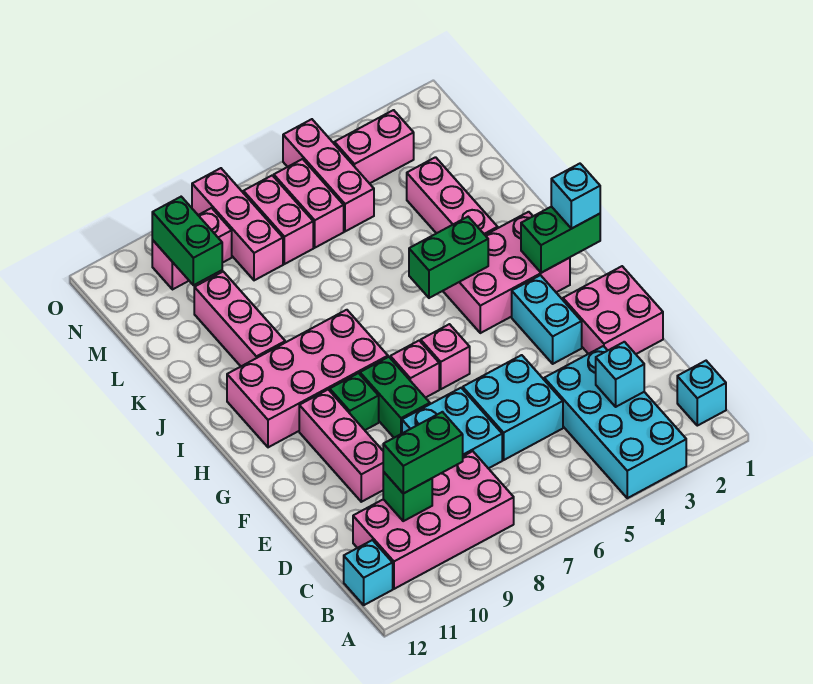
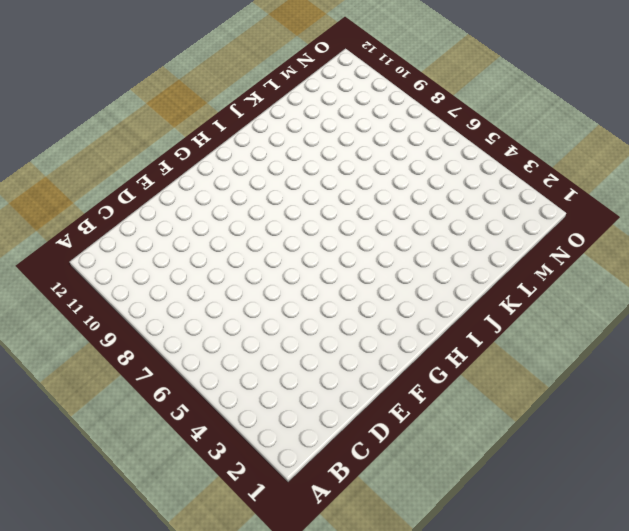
none -> cyan 2x4 brick [544,346,686,498]
none -> cyan 1x1 brick [677,361,726,426]
none -> pink 2x4 brick [353,451,514,589]
none -> cyan 1x1 brick [344,540,393,605]

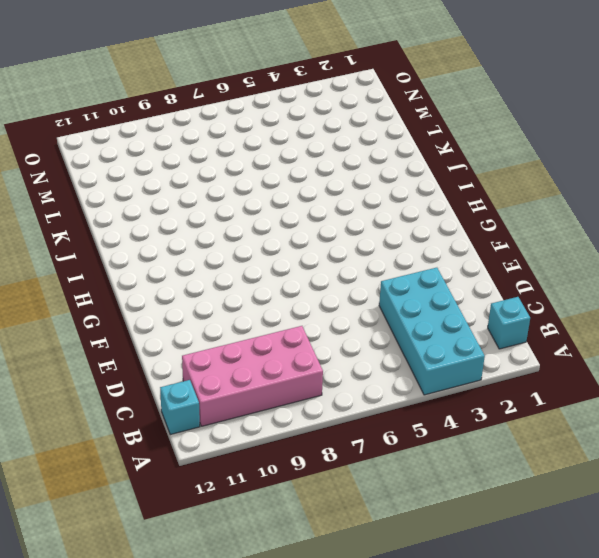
none -> cyan 2x2 brick [463,355,563,460]
none -> cyan 2x2 brick [402,388,502,469]
none -> pink 2x2 brick [563,266,663,354]
none -> pink 1x3 brick [299,390,383,502]

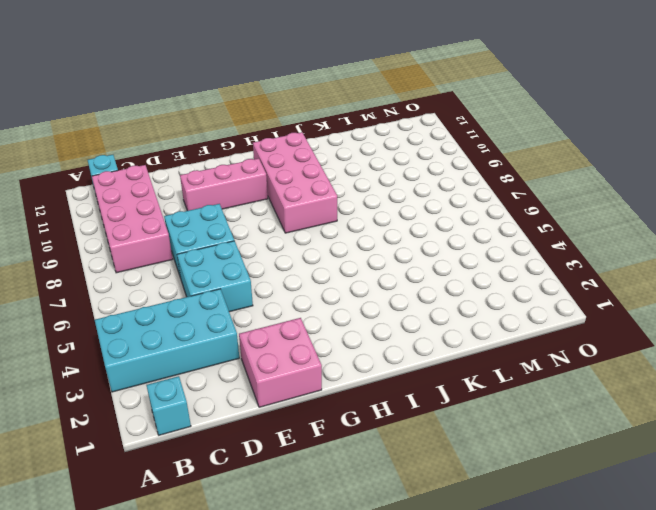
none -> cyan 1x2 brick [512,275,582,364]
none -> green 1x2 brick [360,357,430,438]
none -> pink 1x1 brick [421,324,470,389]
none -> pink 1x1 brick [390,341,439,398]

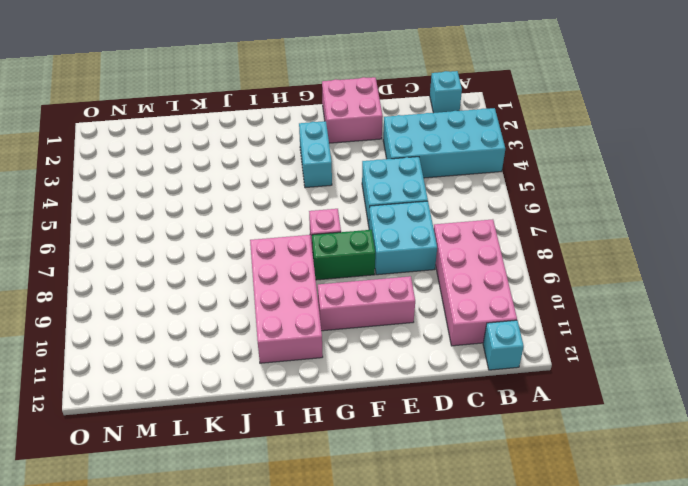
cyan 1x2 brick [299,121,332,188] -> cyan 1x2 brick turned to [512,275,582,364]
none -> pink 1x1 brick [421,324,470,389]
none -> green 1x1 brick [330,373,379,430]
none -> pink 2x3 brick [443,212,570,333]
none -> pink 1x3 brick [407,157,498,235]

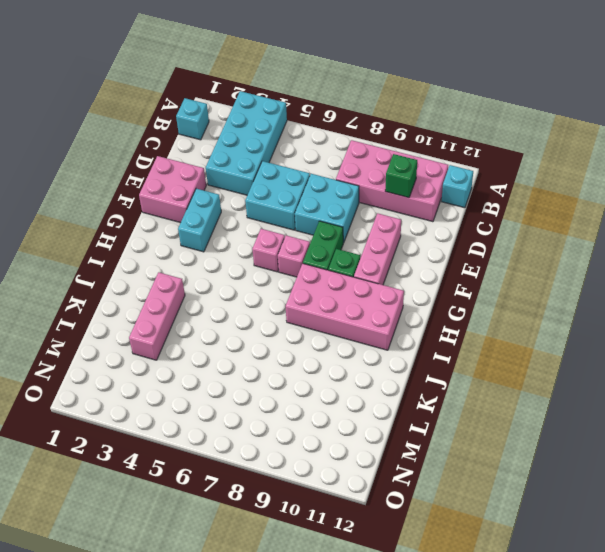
none -> pink 2x3 brick [443,212,570,333]
none -> pink 1x3 brick [194,272,285,366]
none -> pink 1x3 brick [283,119,374,231]
none -> pink 1x2 brick [274,159,344,248]

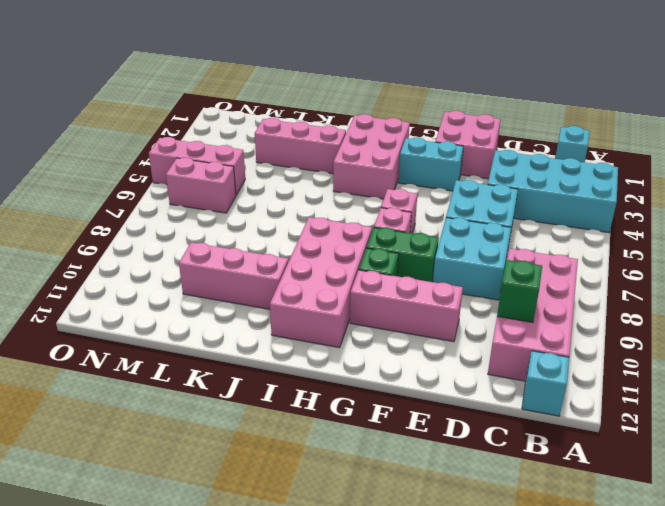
none -> pink 1x2 brick [243,175,313,264]
none -> pink 1x3 brick [192,168,283,280]
none -> pink 1x2 brick [334,110,414,184]
none -> pink 1x2 brick [152,208,232,290]

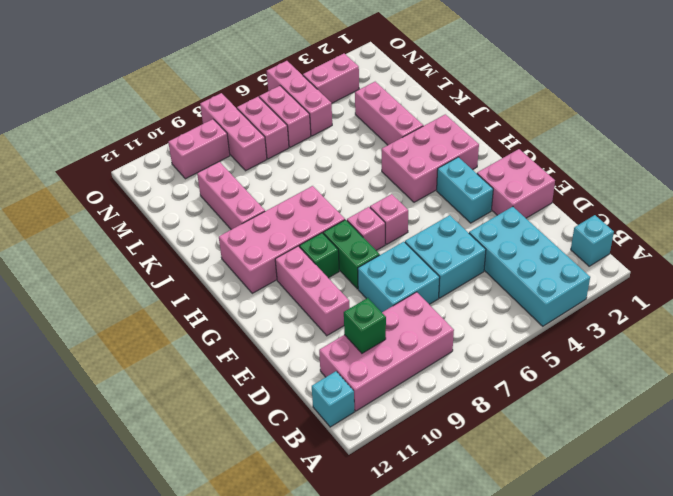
none -> cyan 1x1 brick [596,342,644,407]
none -> green 1x2 brick [521,206,600,273]
none -> green 1x2 brick [409,217,488,298]
none -> green 1x2 brick [152,197,222,285]

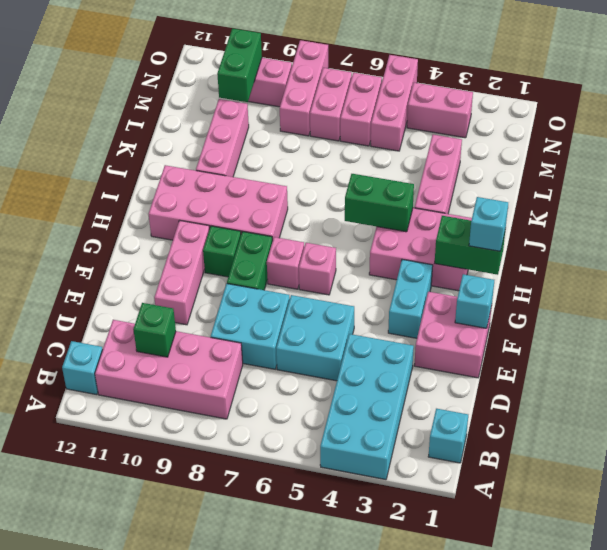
cyan 1x1 brick [455,274,494,328] -> cyan 1x1 brick moved to [596,342,644,407]
none -> green 1x2 brick [383,412,463,494]

